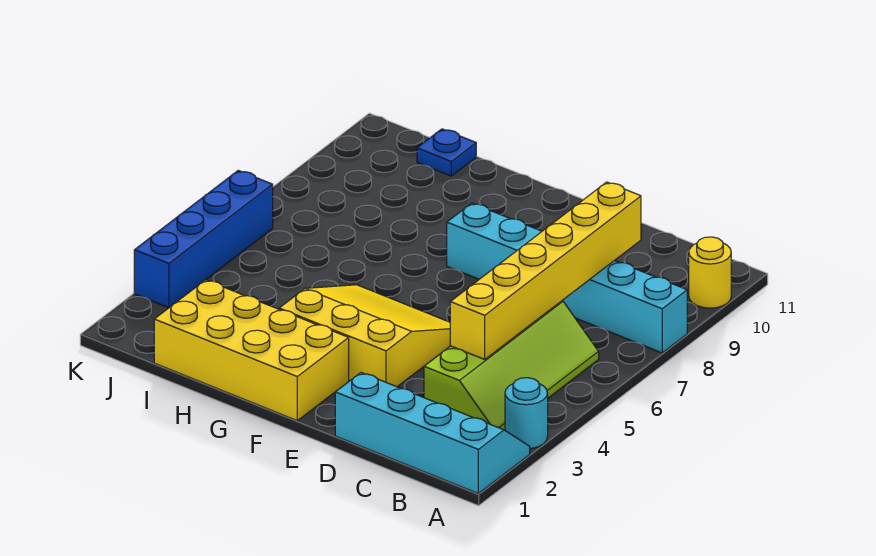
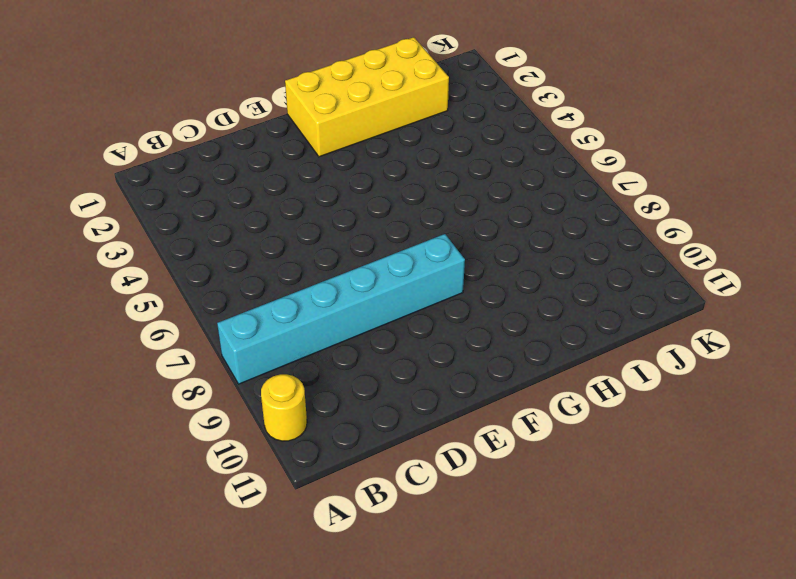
none -> cyan 2x4 slope [335,373,530,493]
none -> cyan 1x1 round brick [505,378,548,449]

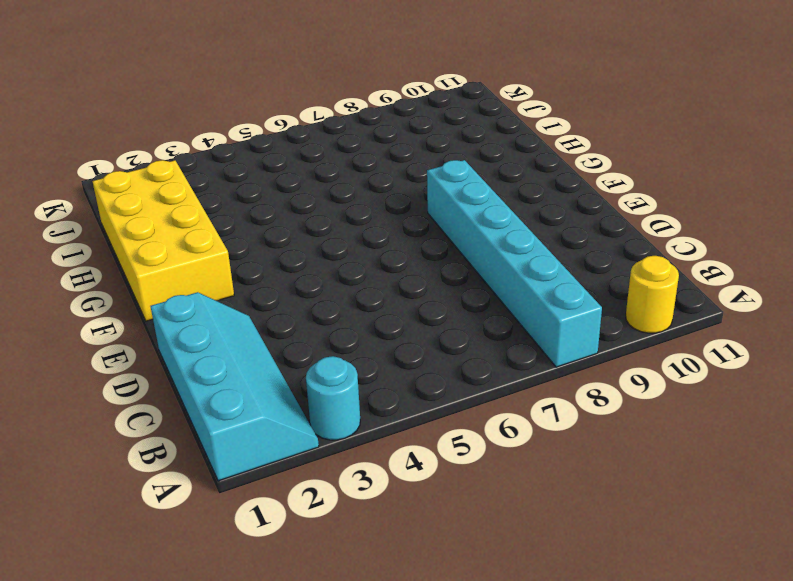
none -> lime 2x4 slope [424,301,599,430]
none -> yellow 3x3 slope [279,285,450,387]

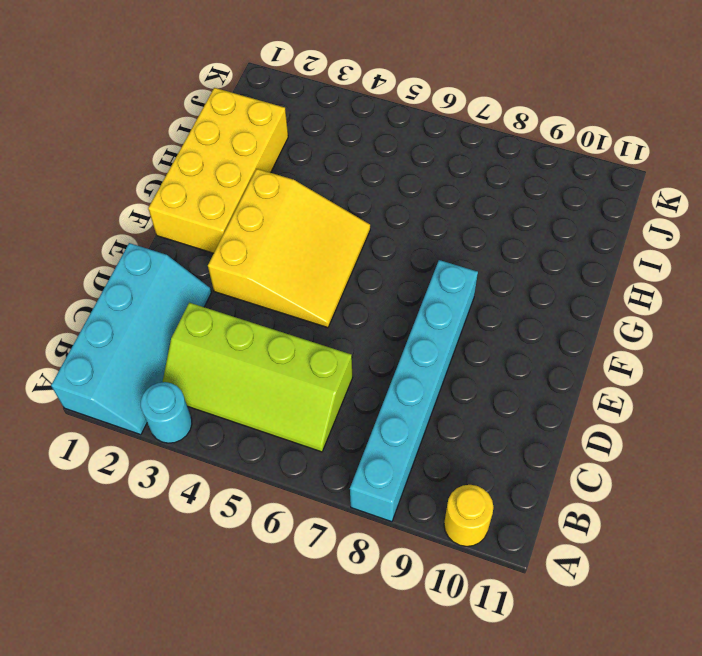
none -> blue 1x1 plate [417,129,476,176]
none -> blue 1x4 brick [134,170,273,308]

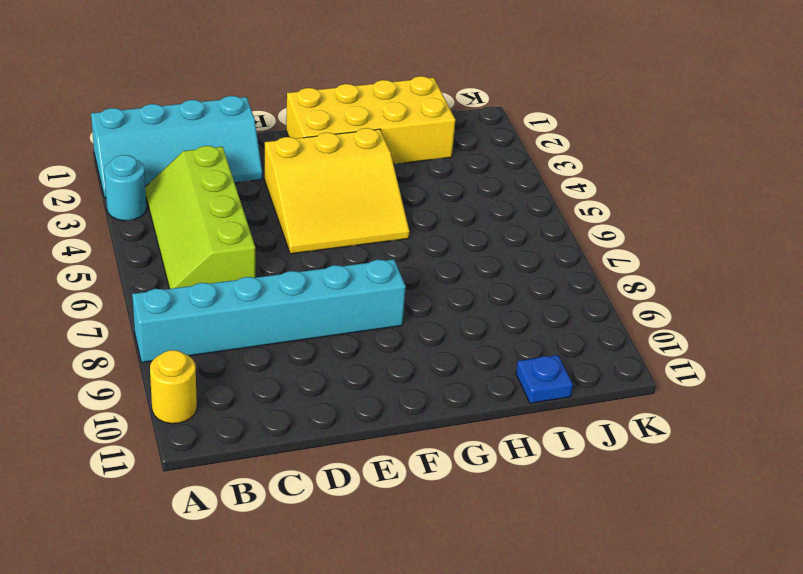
none -> blue 1x4 brick [134,170,273,308]
none -> yellow 1x6 brick [450,182,641,359]

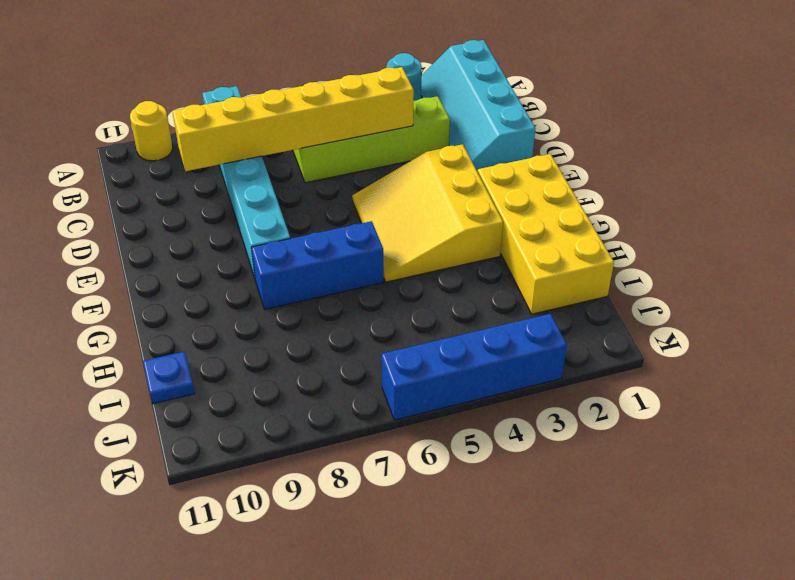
blue 1x3 brick [251,221,384,309] -> none

